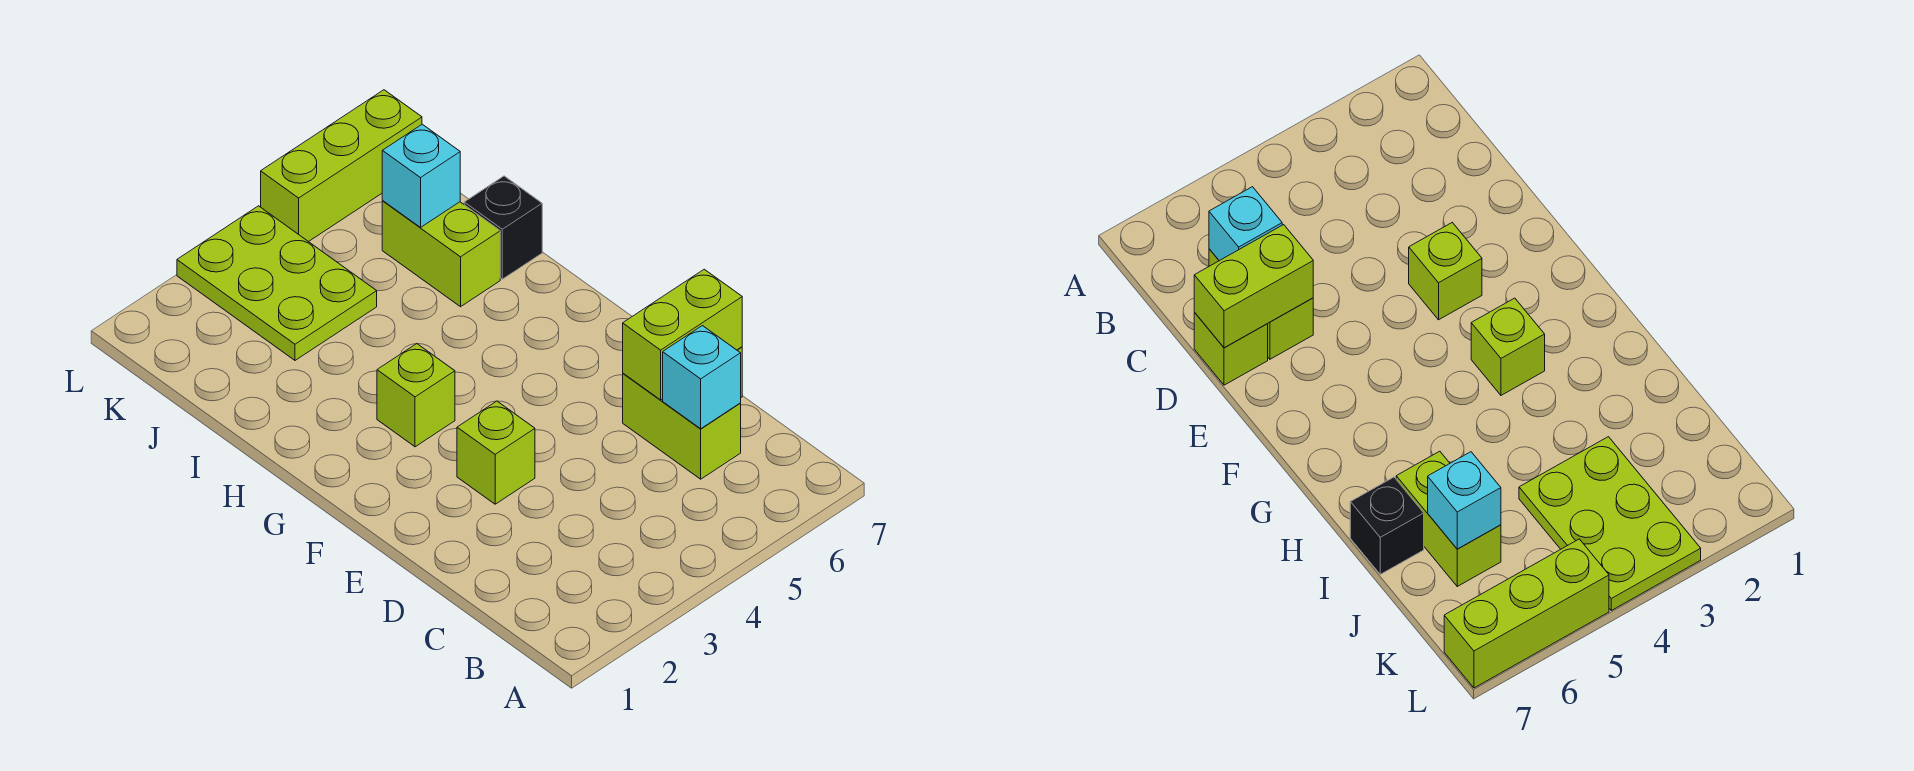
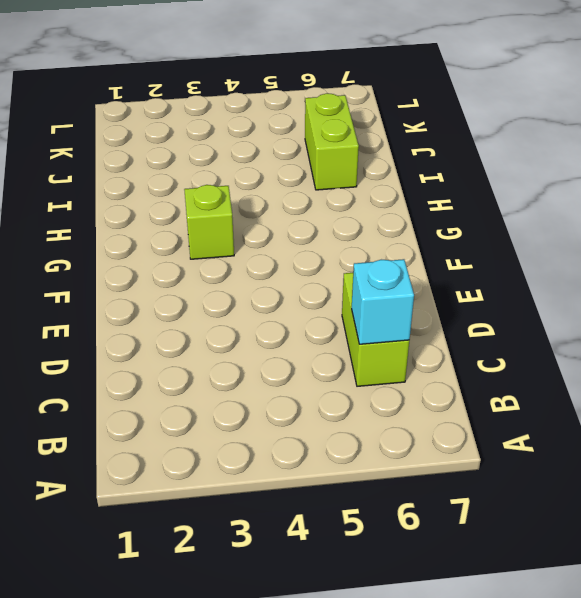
none -> lime 1x1 brick [1194,313,1268,385]
none -> lime 1x1 brick [457,401,535,504]

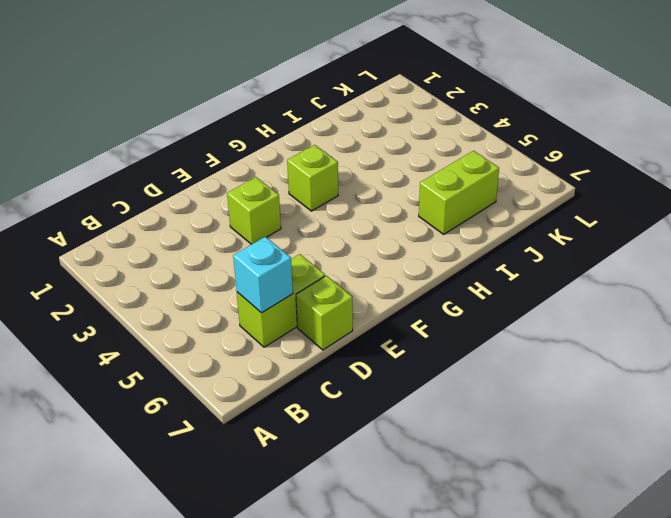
none -> black 1x1 brick [464,176,542,279]
none -> lime 2x3 plate [177,206,377,360]

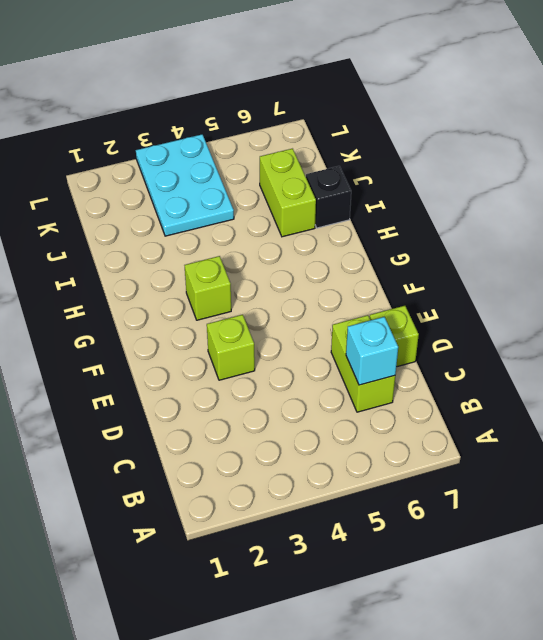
cyan 2x3 plate [136,134,234,236] -> lime 2x3 plate [177,206,377,360]
none -> lime 1x3 brick [261,90,422,242]
none -> lime 1x2 brick [623,269,742,400]

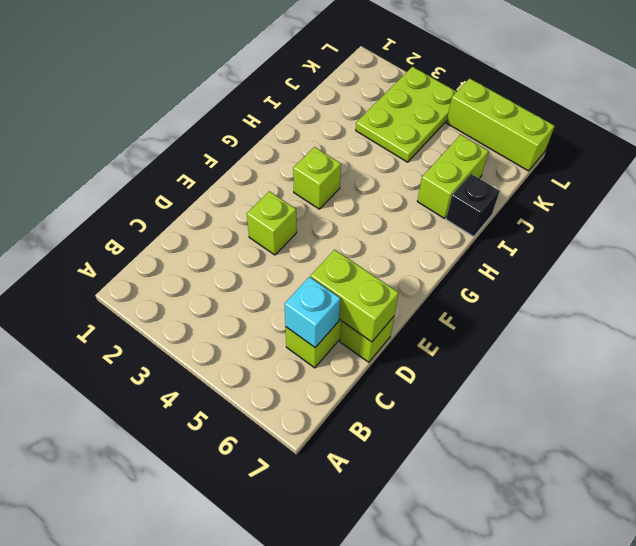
none -> cyan 1x1 brick [382,124,460,227]

